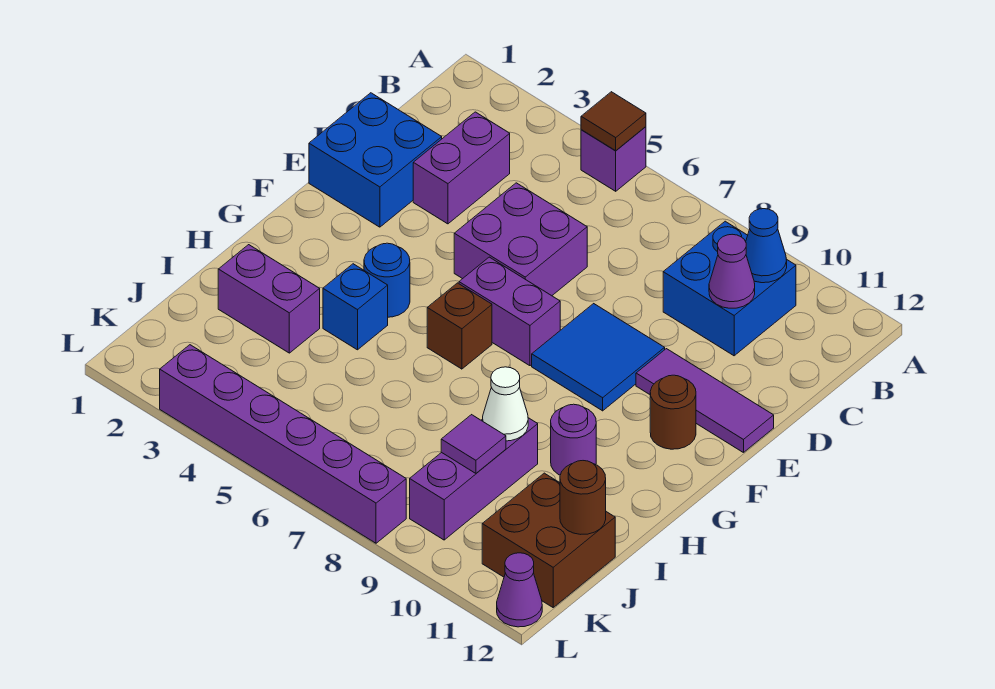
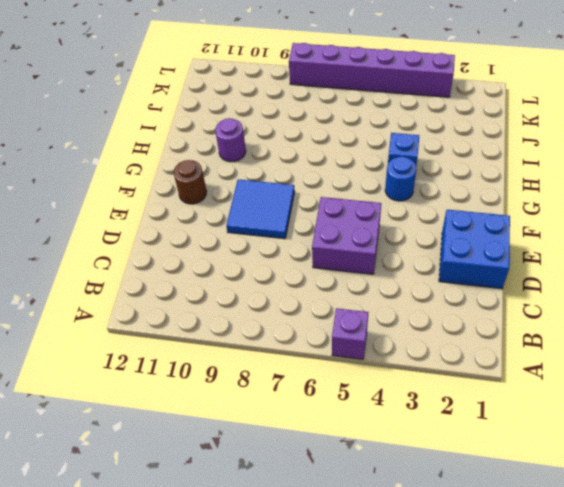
none -> blue 2x2 brick [663,221,796,356]
none -> purple 1x2 brick [413,112,510,224]
none -> purple 1x3 tile [636,349,774,453]

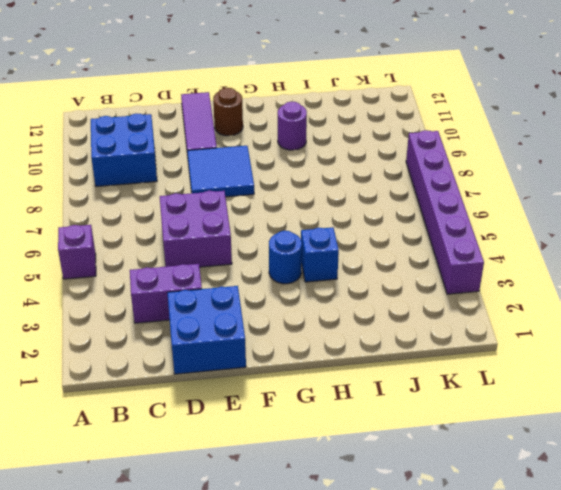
none -> purple 1x2 brick [459,257,560,366]
none -> brown 1x1 brick [427,283,492,369]
none -> purple 1x2 brick [218,245,320,353]

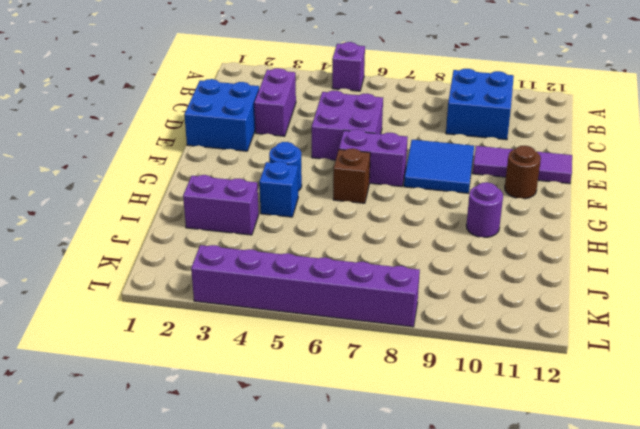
none -> purple 1x3 brick [410,418,538,540]
none -> brown 2x2 brick [482,473,615,607]
none -> purple 1x1 cone [497,553,542,627]

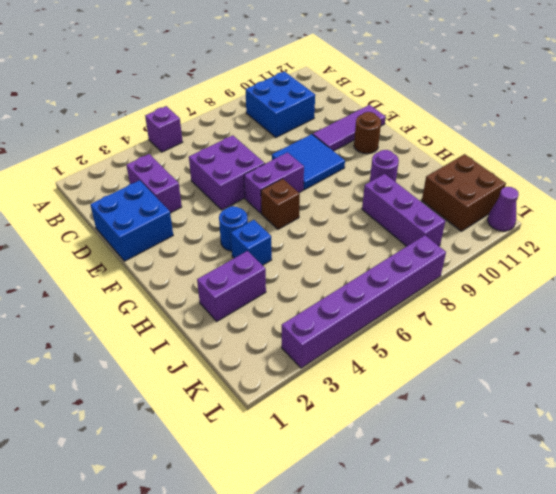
none -> brown 1x1 tile [581,92,646,151]
none -> blue 1x1 cone [746,209,787,283]
none -> purple 1x1 cone [709,234,755,308]

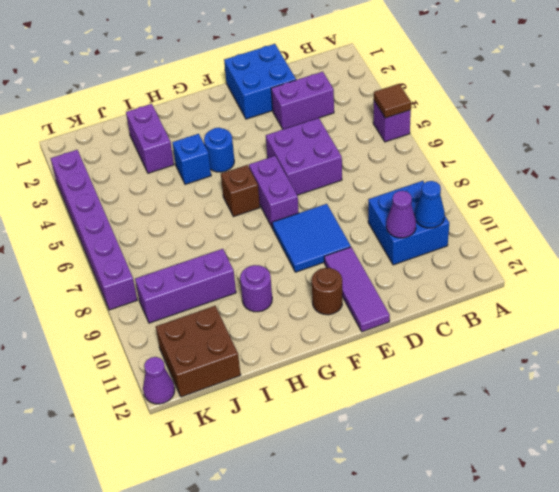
none -> white 1x1 cone [483,367,528,441]
none -> purple 1x1 tile [441,415,506,473]
none -> brown 1x1 round brick [560,461,606,534]

